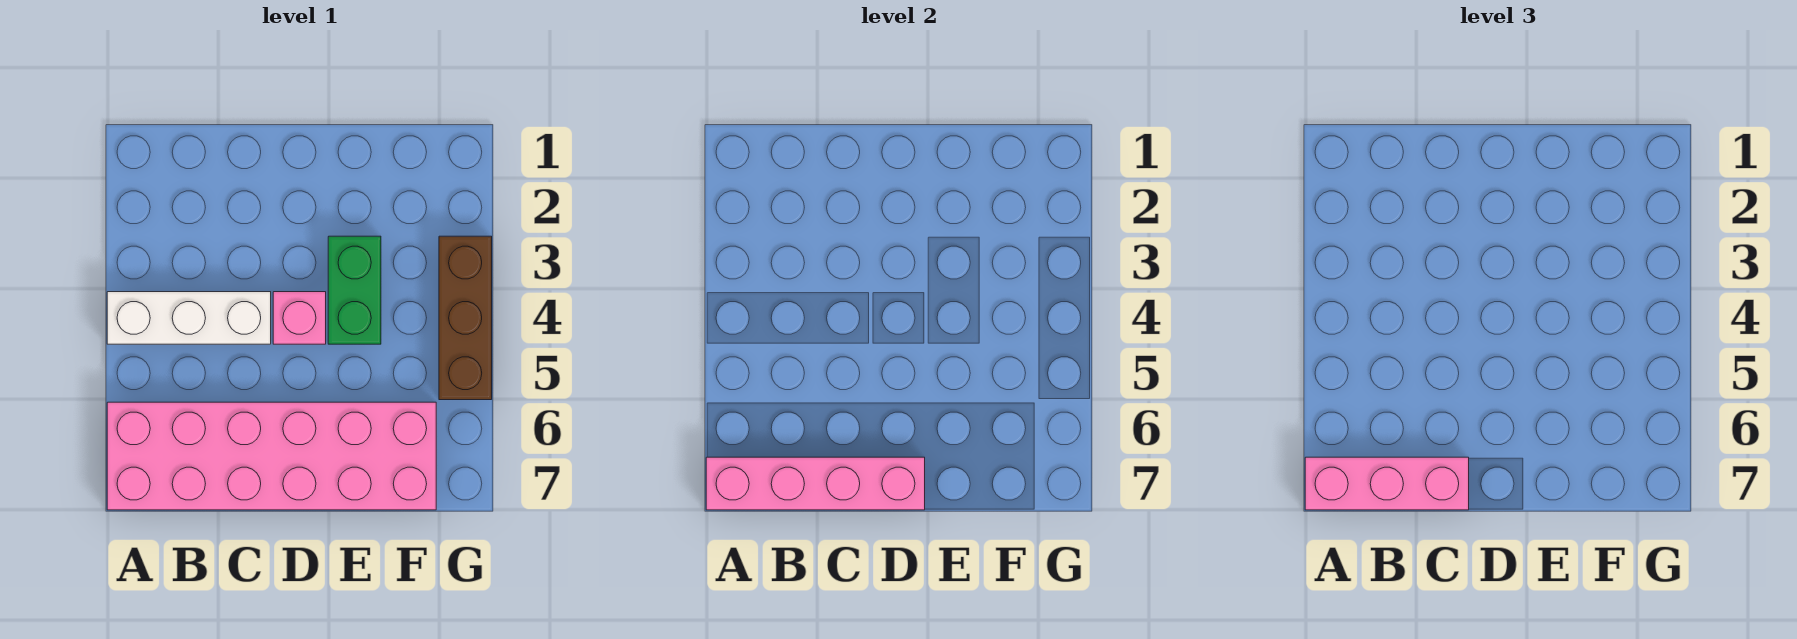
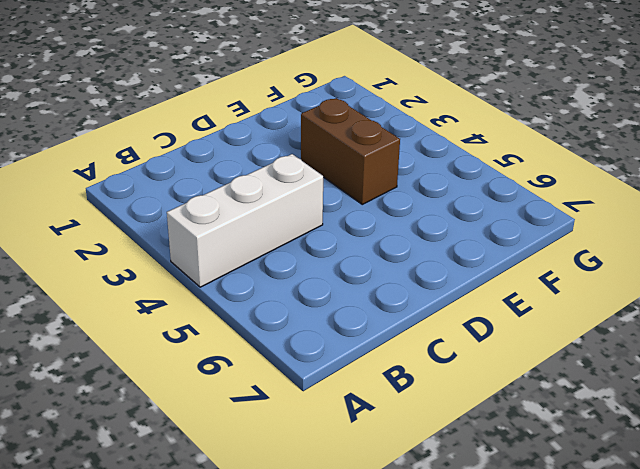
brown 1x2 brick [301,98,400,204] -> green 1x2 brick [328,236,381,344]
none -> pink 2x6 brick [107,402,436,510]
none -> pink 1x1 brick [273,292,326,344]

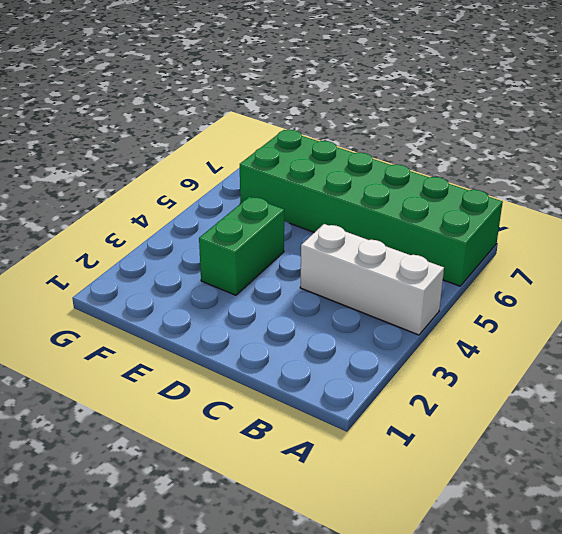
green 2x6 brick [240,130,503,286] -> pink 2x6 brick [107,402,436,510]
none -> pink 1x1 brick [273,292,326,344]
none -> brown 1x3 brick [439,236,492,400]

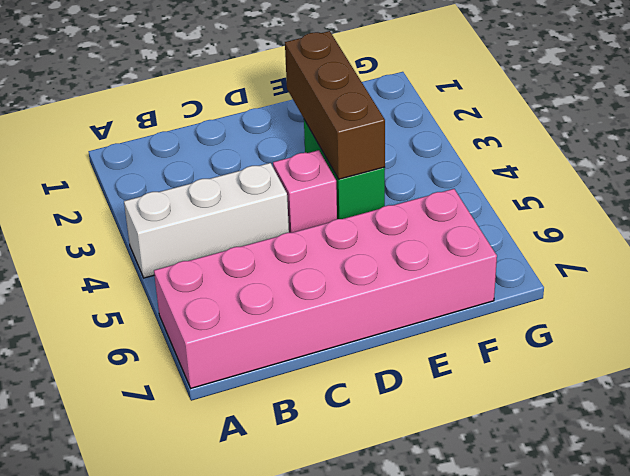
brown 1x3 brick [285,31,385,179] -> brown 1x3 brick moved to [439,236,492,400]
none -> pink 1x4 brick [706,457,925,510]
none -> pink 1x3 brick [1305,457,1469,510]

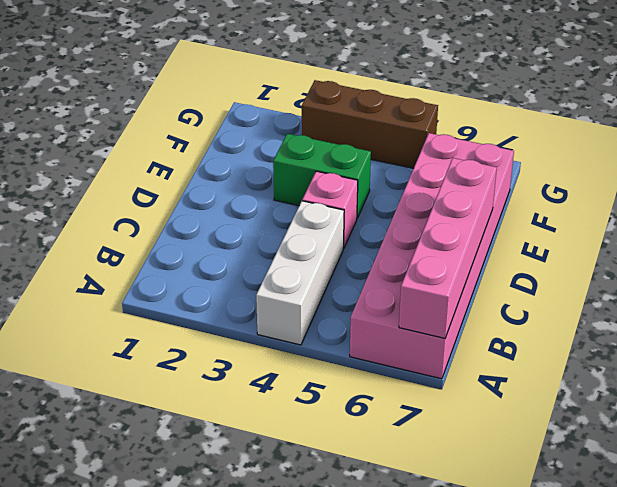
none -> pink 1x3 brick [1305,457,1469,510]

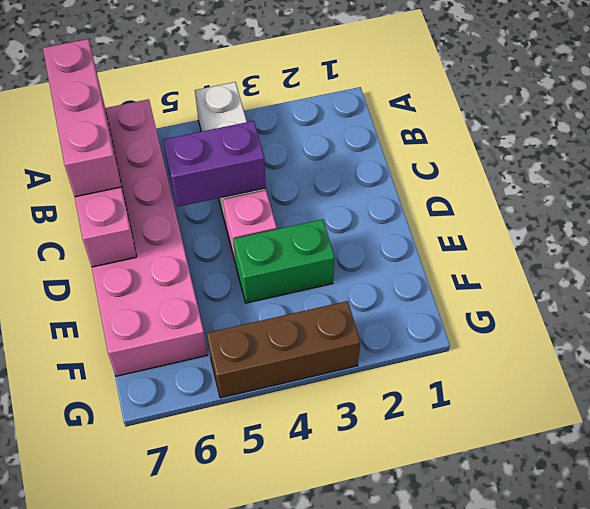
purple 1x2 brick [163,121,266,207] -> none

